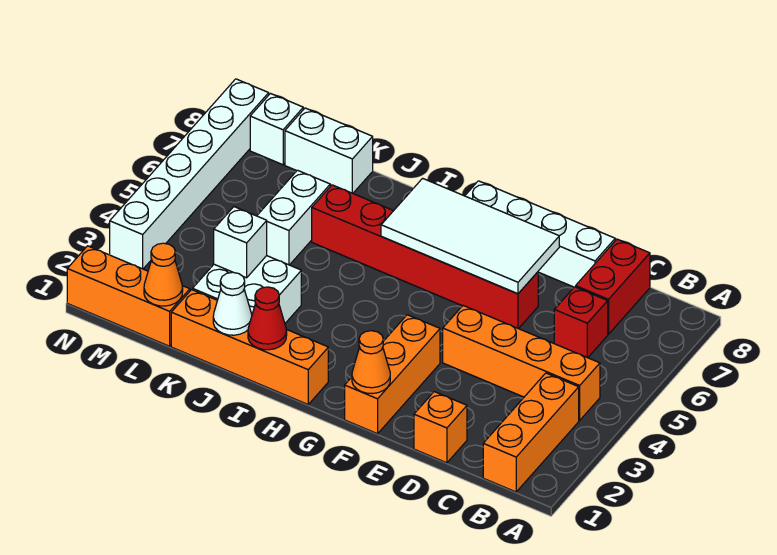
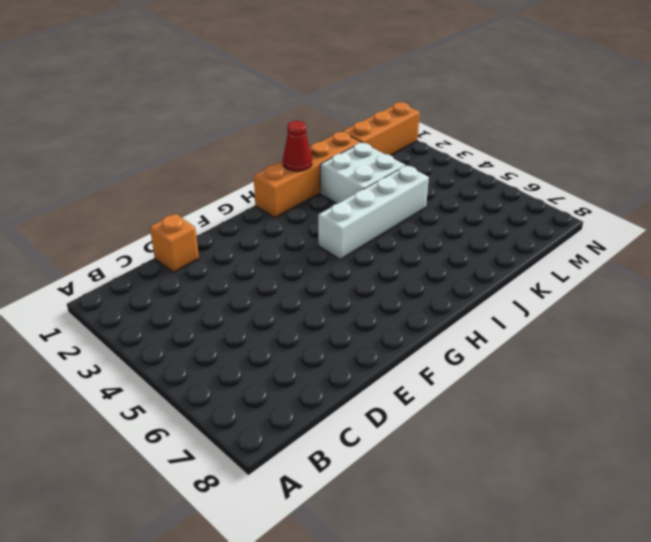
white 1x4 brick [318,165,429,259] -> white 1x4 brick moved to [465,181,615,287]
none -> orange 1x3 brick [483,373,579,492]
none -> orange 1x4 brick [443,306,600,420]
none -> red 1x1 brick [554,287,608,358]

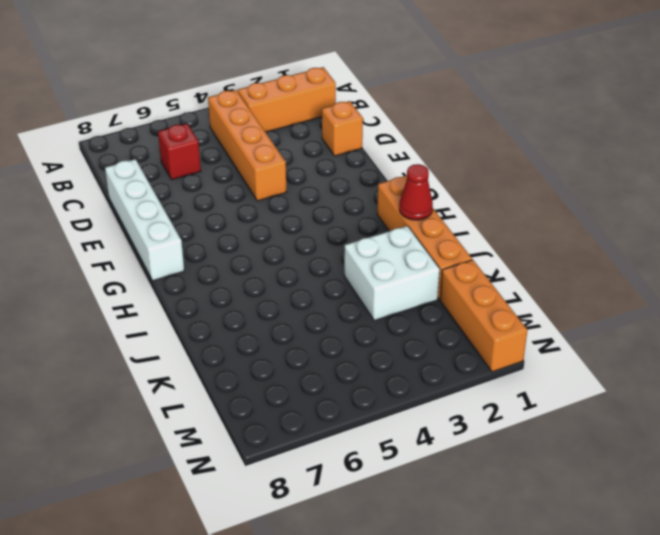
none -> red 1x2 brick [576,239,650,334]
none -> red 1x6 brick [312,185,538,329]
none -> orange 1x3 brick [345,315,440,434]

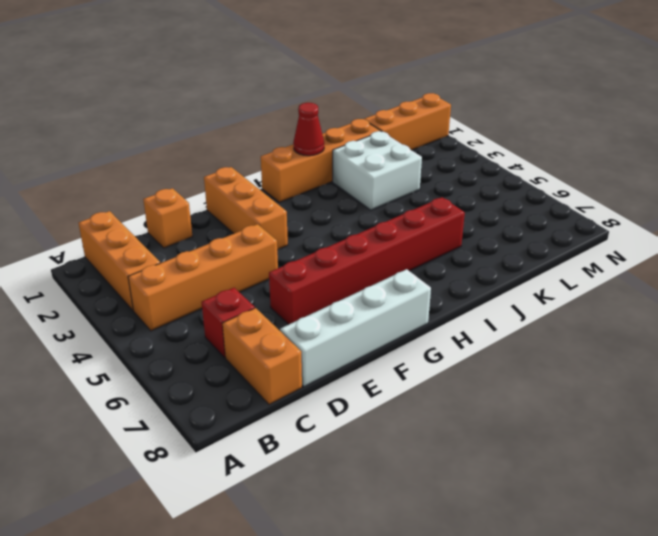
orange 1x2 brick [223,308,302,404] -> red 1x2 brick [576,239,650,334]
none -> white 1x2 brick [257,170,330,265]
none -> white 1x2 brick [285,108,373,193]
none -> white 1x1 brick [250,94,303,165]

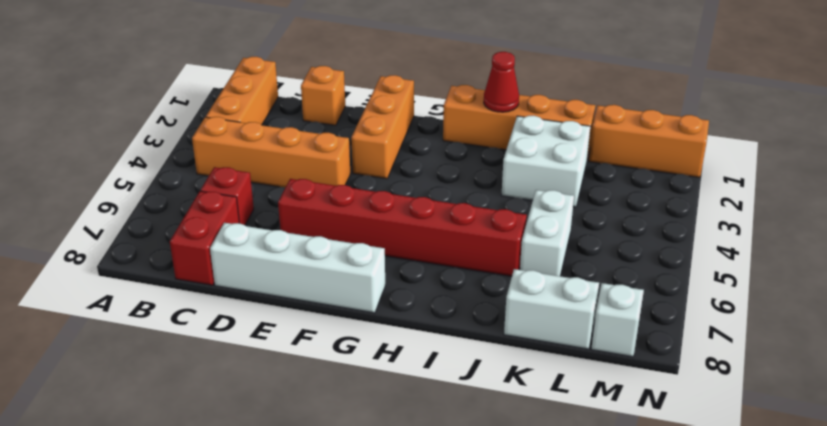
none -> white 1x6 brick [110,79,269,269]
none -> white 2x4 tile [381,178,559,294]
none -> orange 1x1 cone [352,331,390,394]

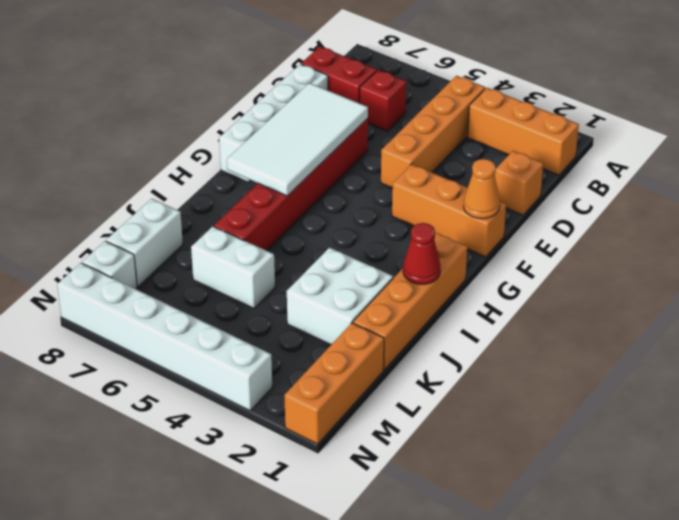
none -> white 1x1 cone [213,272,252,335]
none -> white 1x1 brick [214,207,267,278]
none -> orange 1x1 cone [144,243,183,306]

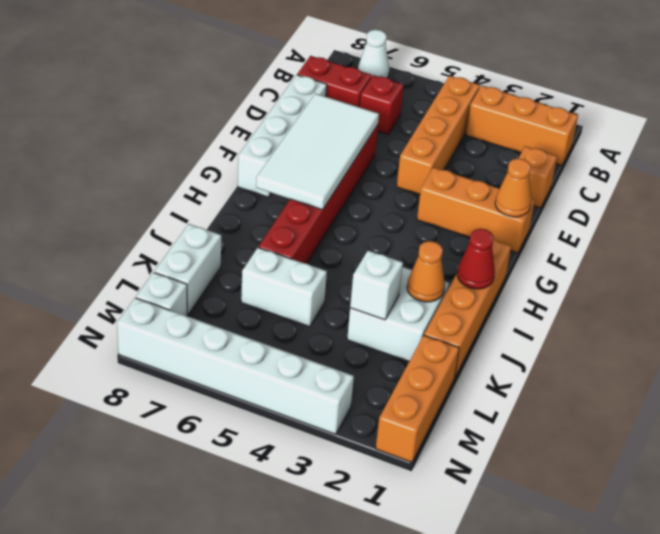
white 1x1 cone [358,30,389,78] -> white 1x1 cone moved to [213,272,252,335]
orange 1x1 cone [407,241,445,302] -> orange 1x1 cone moved to [144,243,183,306]

